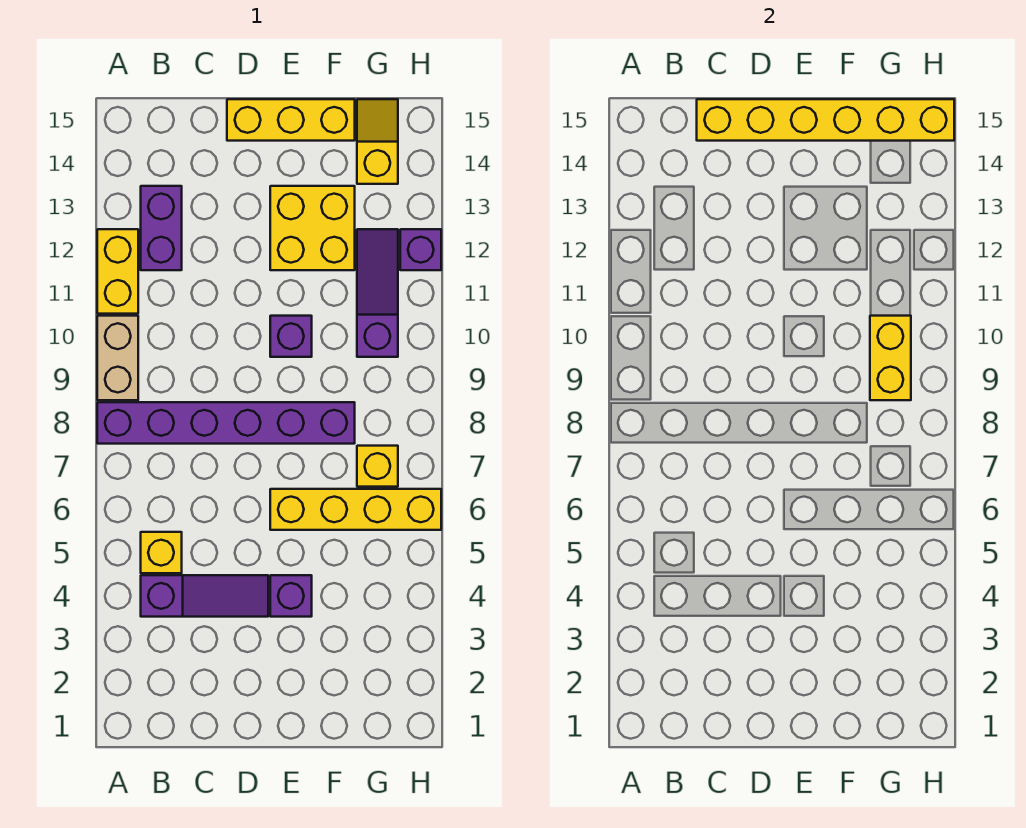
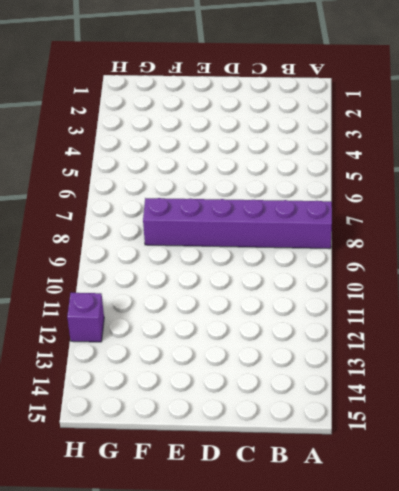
none -> tan 1x2 brick [97,316,138,400]
none -> yellow 1x2 brick [97,229,138,314]
none -> purple 1x3 slope [141,575,268,617]

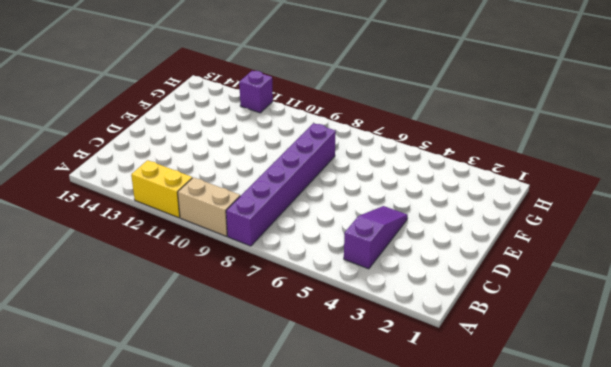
none -> yellow 1x1 brick [141,532,182,573]
none -> purple 1x2 brick [141,186,182,270]
none -> yellow 1x3 brick [227,99,355,141]

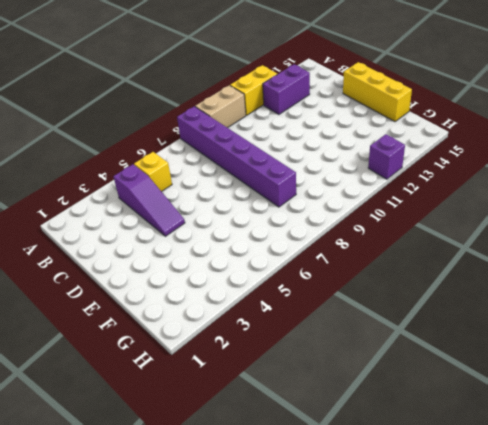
none -> purple 1x1 brick [270,575,312,617]
none -> yellow 1x4 brick [270,489,441,530]
none -> purple 1x1 brick [270,316,312,357]

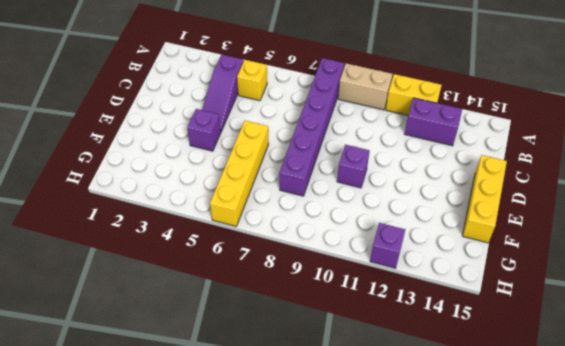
none -> yellow 2x2 brick [270,186,355,270]
none -> yellow 1x1 brick [357,446,398,487]
none -> purple 1x3 slope [357,229,398,357]

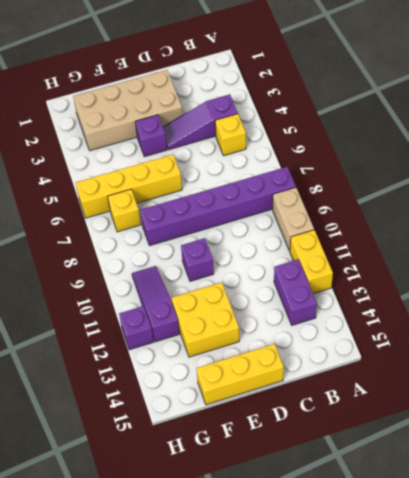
tan 2x4 brick [73,70,182,151] -> none
purple 1x3 slope [132,266,179,342] -> purple 1x3 slope turned to [357,229,398,357]
none -> yellow 1x2 slope [357,99,398,184]
none -> yellow 1x6 brick [697,99,954,141]
none -> yellow 1x2 brick [870,316,911,400]

